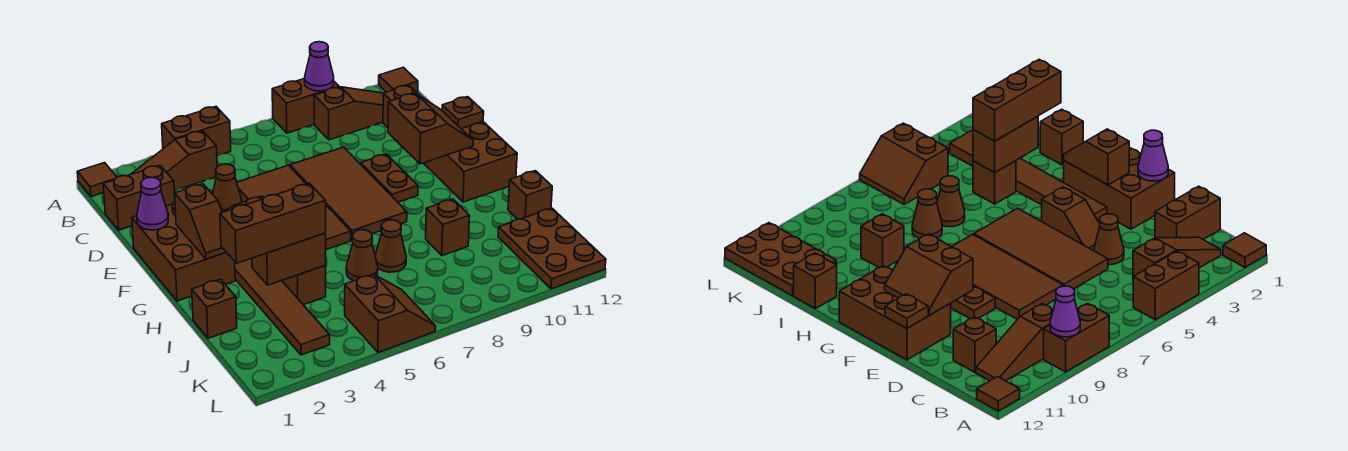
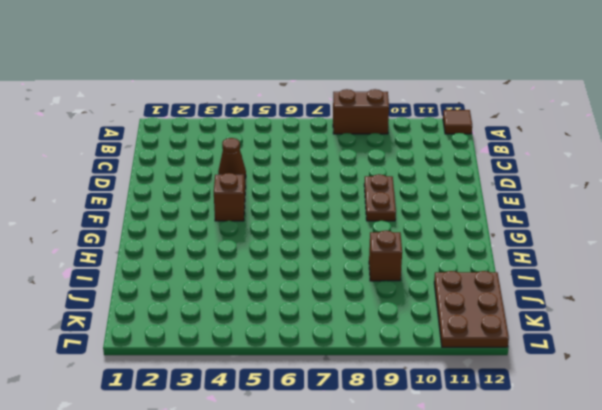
none -> brown 1x1 tile [77,163,117,197]
none -> brown 1x2 brick [162,107,231,156]
none -> brown 1x3 slope [130,131,217,191]
none -> brown 1x3 slope [314,87,383,140]

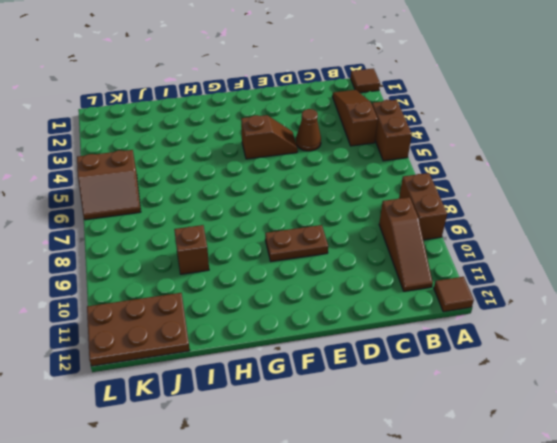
none -> brown 1x2 brick [103,165,175,230]
none -> brown 1x1 brick [383,85,420,128]
none -> brown 2x4 tile [237,165,351,250]
none -> brown 2x4 tile [290,147,407,240]

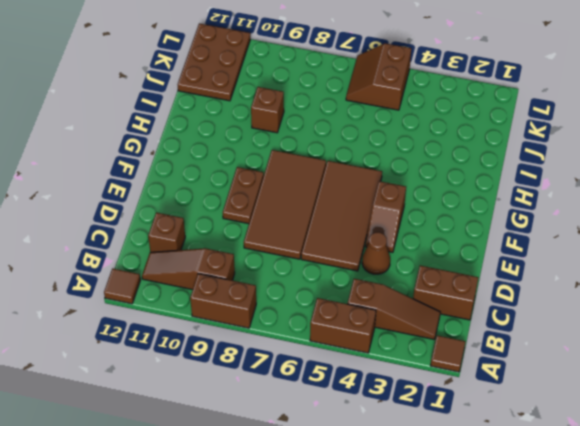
none -> brown 2x3 brick [132,202,235,301]
none -> brown 2x3 brick [424,122,517,202]
none -> brown 1x6 tile [235,258,330,355]
none -> brown 1x1 brick [192,279,237,338]

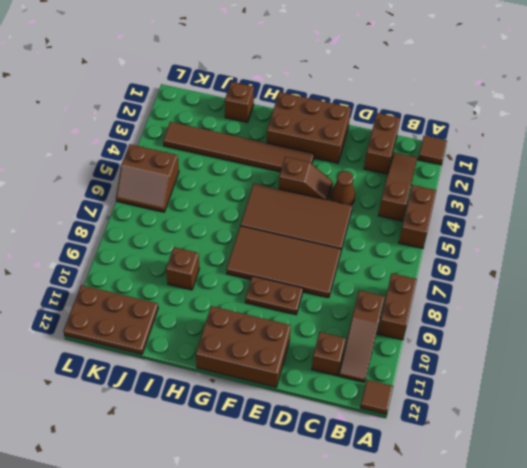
none -> brown 1x1 brick [282,266,326,305]
none -> brown 1x1 cone [346,230,378,281]
none -> brown 1x1 cone [375,220,406,272]
none -> brown 1x1 brick [508,171,552,219]

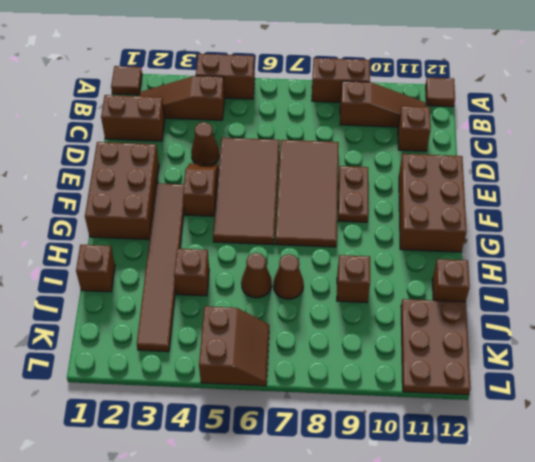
none -> purple 1x1 cone [305,42,334,91]
none -> purple 1x1 cone [137,177,168,230]
none -> brown 2x2 slope [388,93,473,164]
none -> brown 1x1 plate [442,97,484,129]

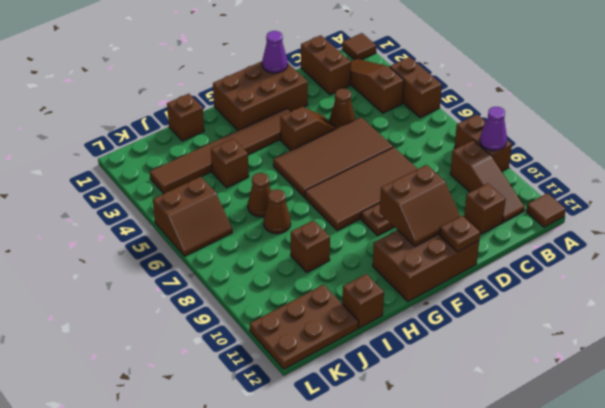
none -> brown 1x2 slope [175,184,226,259]
none -> brown 1x2 brick [252,233,326,285]
none -> brown 1x3 brick [220,184,326,263]

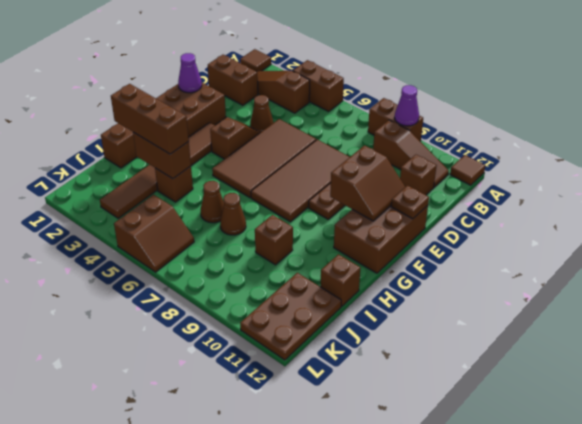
none -> brown 1x2 slope [175,184,226,259]

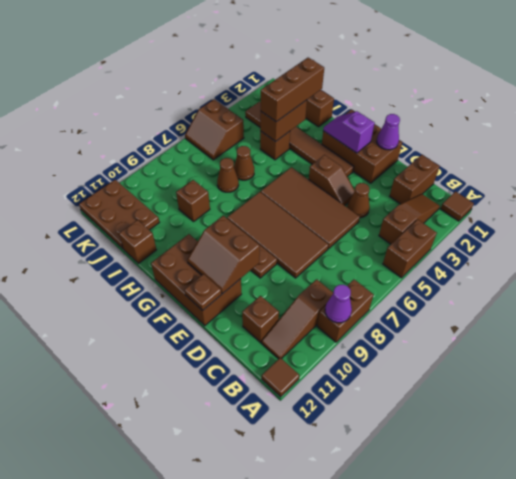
purple 1x2 slope [323,111,375,153] -> brown 1x2 slope [175,184,226,259]

